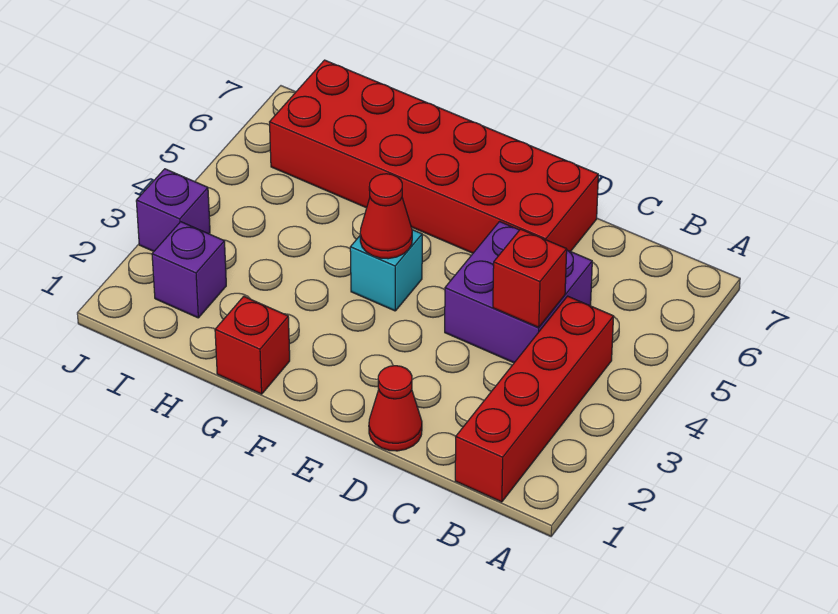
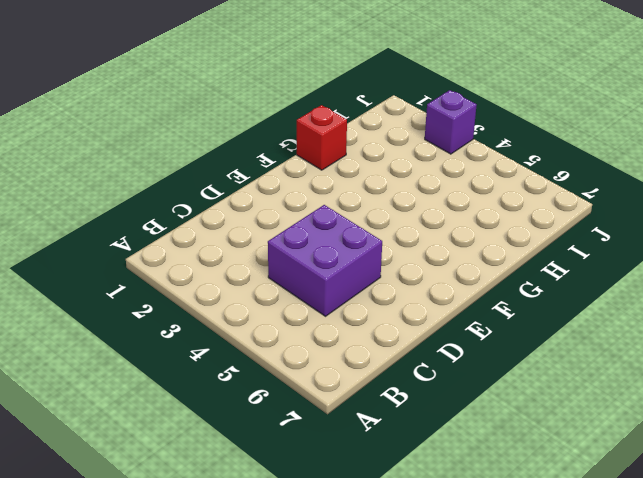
none -> red 1x4 brick [455,296,614,502]
none -> red 1x1 cone [369,366,422,451]

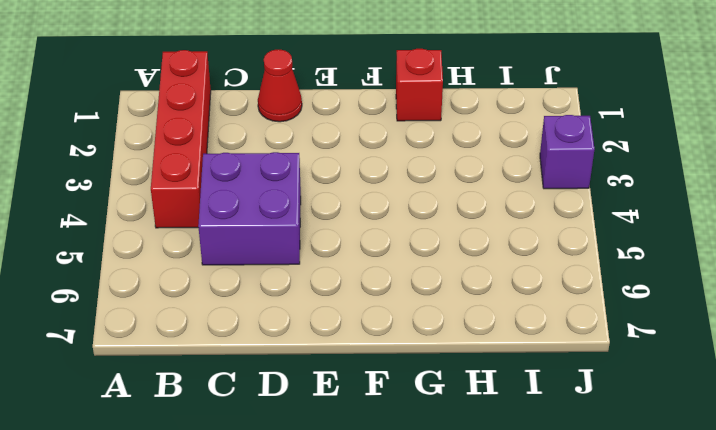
none -> red 2x6 brick [270,60,598,253]
none -> cyan 1x1 brick [350,230,422,311]

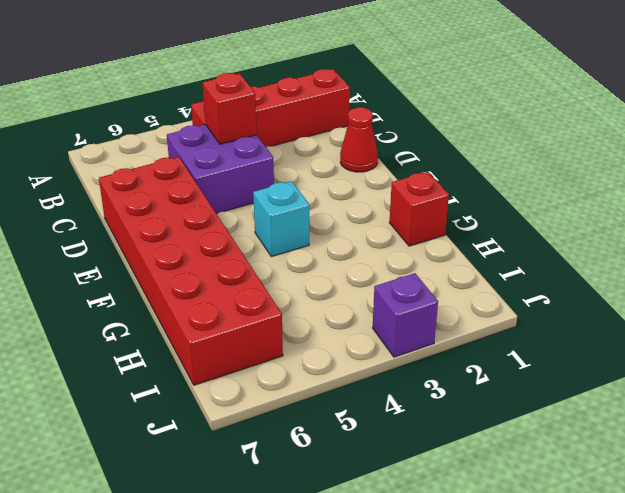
none -> purple 1x1 brick [152,222,226,318]
none -> red 1x1 cone [360,174,412,259]

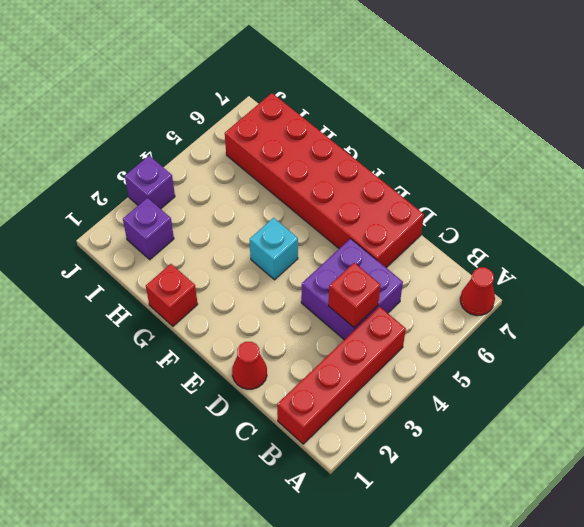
red 1x1 cone [460,267,495,316] -> red 1x1 cone moved to [360,174,412,259]

